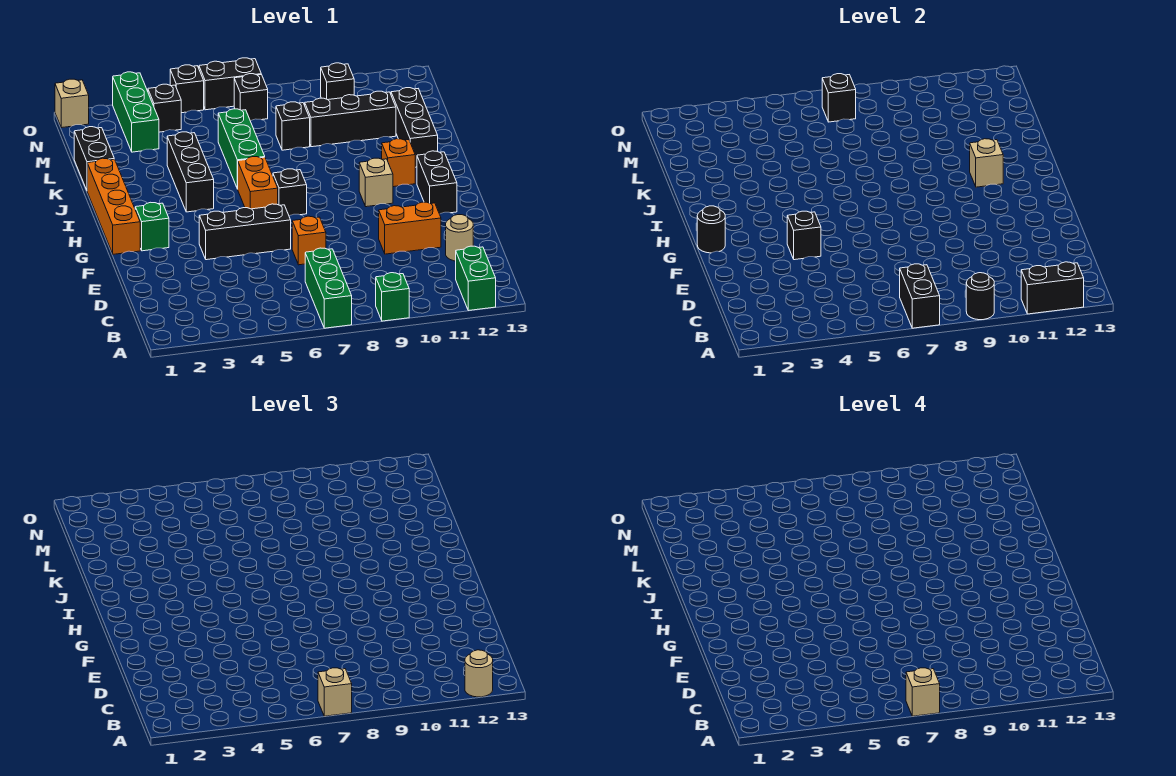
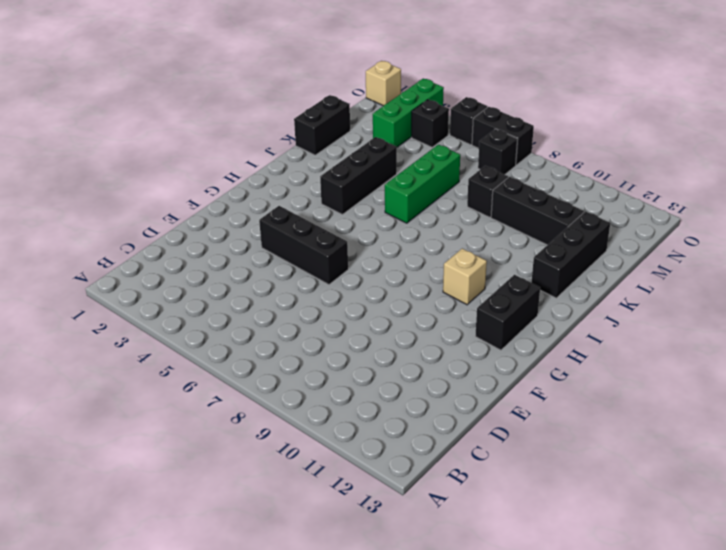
none -> green 1x3 brick [305,248,352,328]
none -> green 1x1 brick [376,273,409,321]
none -> green 1x2 brick [456,246,496,311]
none -> tan 1x1 round brick [446,215,473,261]

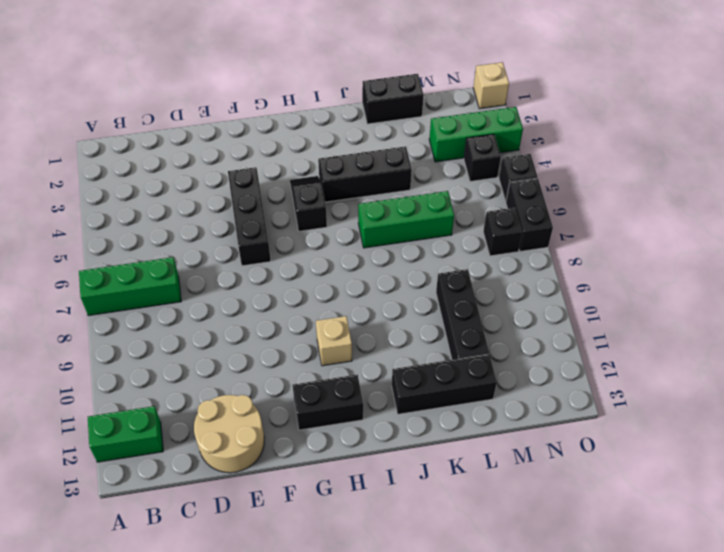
tan 2x2 round brick [194,395,264,473] -> tan 1x1 round brick [446,215,473,261]
black 1x2 slope [290,176,327,231] -> none
none -> green 1x1 brick [376,273,409,321]
none -> orange 1x1 brick [292,216,326,265]
none -> orange 1x2 brick [379,202,441,254]
none -> orange 1x4 brick [87,158,140,254]

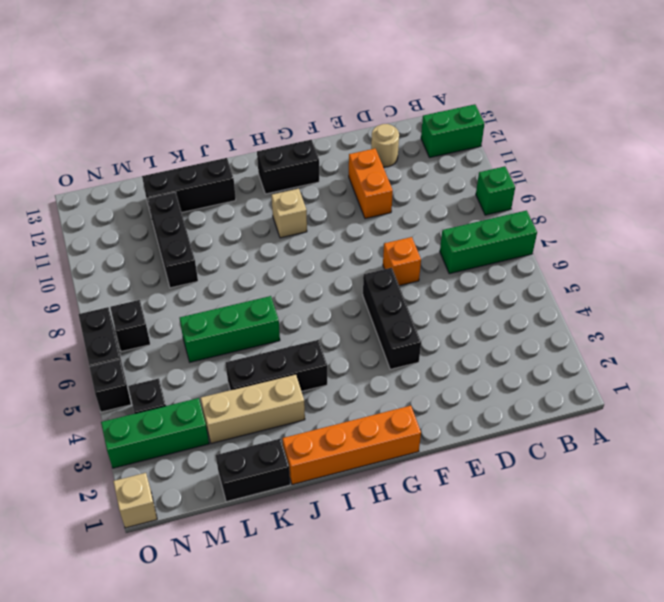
tan 1x3 brick [201,374,305,444] -> none
none -> green 1x1 brick [135,202,169,251]
none -> orange 1x2 brick [238,157,278,209]
none -> black 1x1 brick [273,169,307,216]
none -> orange 1x1 brick [382,139,415,187]

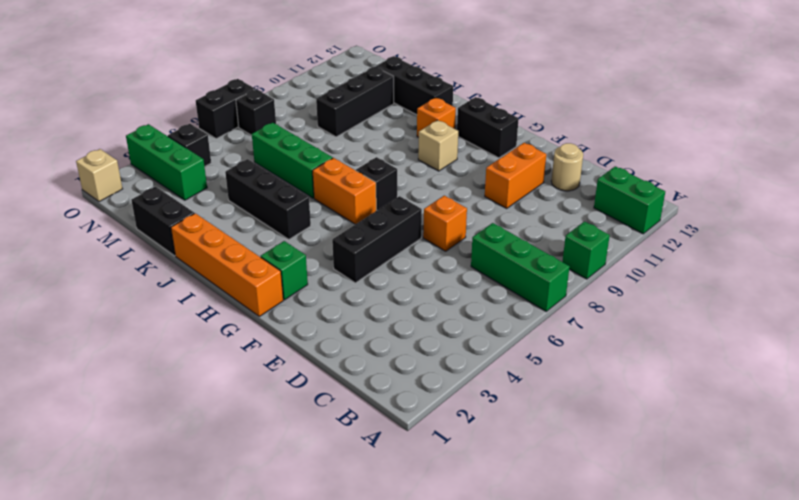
none -> black 1x1 brick [276,102,310,150]
none -> black 1x1 brick [321,63,354,100]
none -> black 1x1 brick [170,65,204,113]
none -> black 1x2 brick [900,264,940,328]

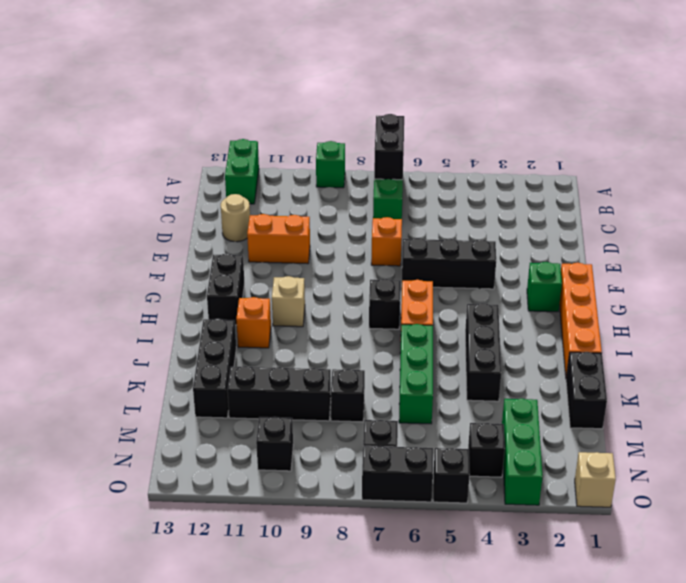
none -> black 1x1 round brick [966,273,994,320]
none -> black 1x2 brick [1021,262,1084,314]
none -> black 1x1 brick [787,211,821,260]
none -> black 1x1 round brick [697,206,725,253]

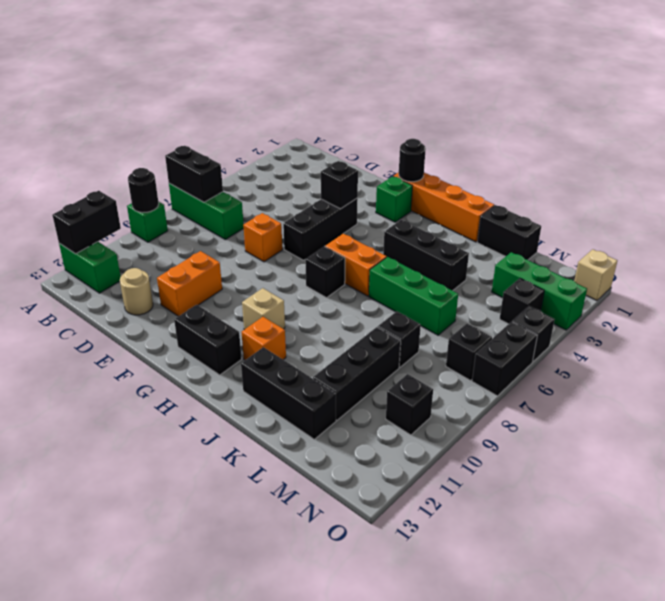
none -> tan 1x1 brick [970,139,1003,187]
none -> black 1x1 brick [822,74,856,122]
none -> tan 1x1 brick [318,668,352,716]
none -> tan 1x1 round brick [465,650,493,697]

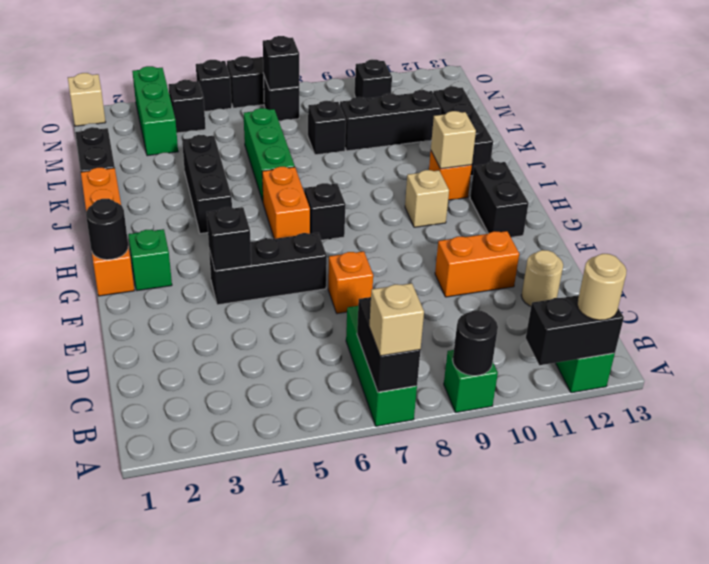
none -> tan 1x1 brick [906,668,940,716]

